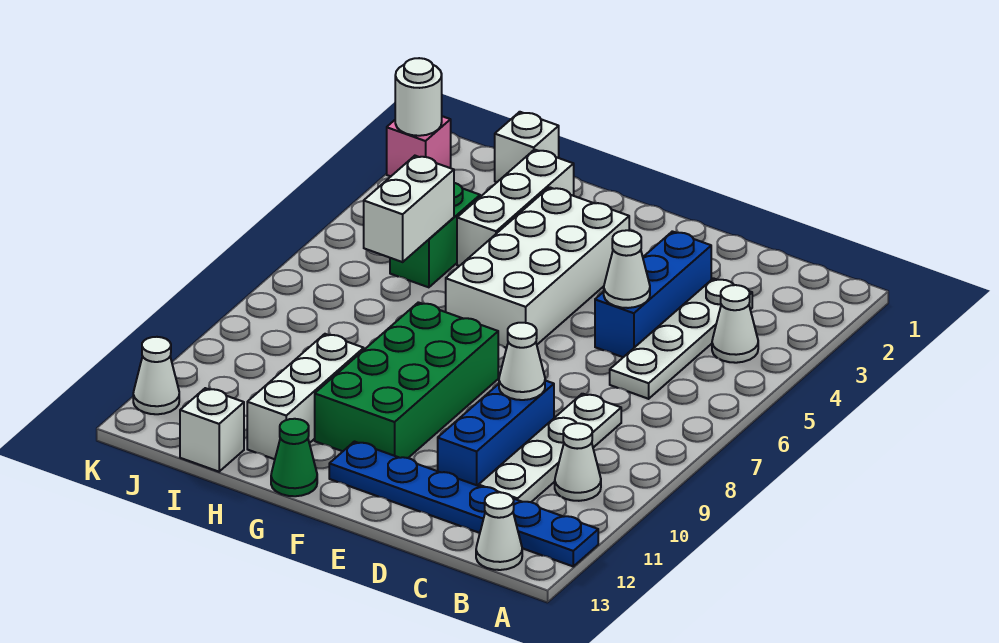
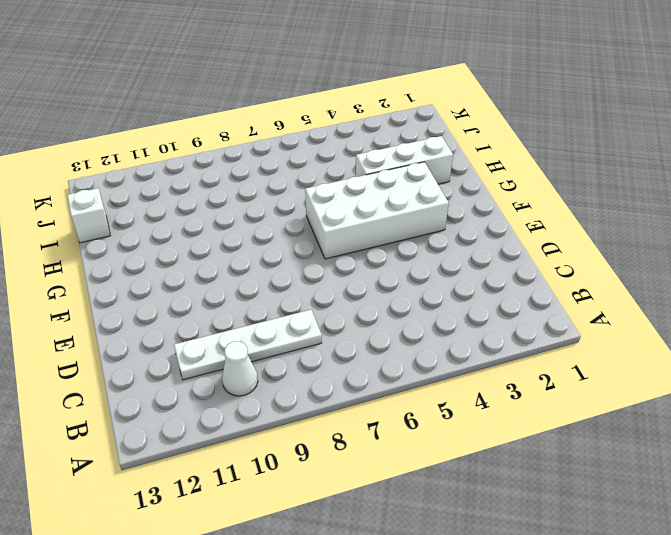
none -> blue 1x6 plate [329,442,598,566]
none -> white 1x1 cone [712,285,758,363]
none -> white 1x1 cone [476,492,522,570]

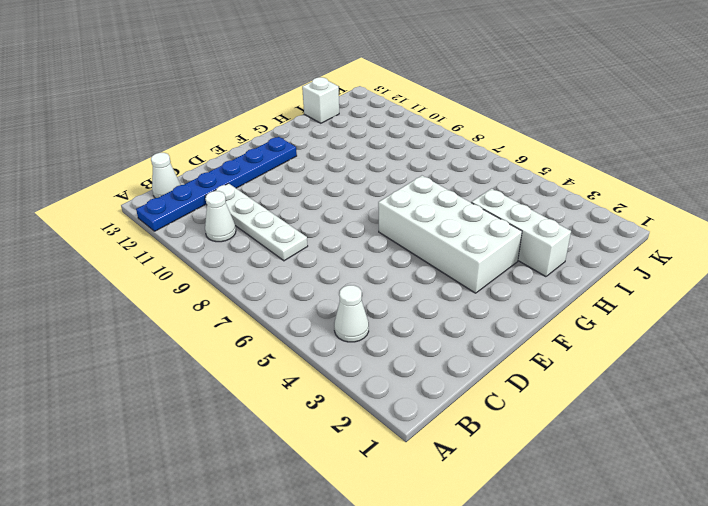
none -> white 1x4 plate [610,278,752,399]
none -> blue 1x3 brick [595,231,711,357]
none -> blue 1x3 brick [438,381,554,486]

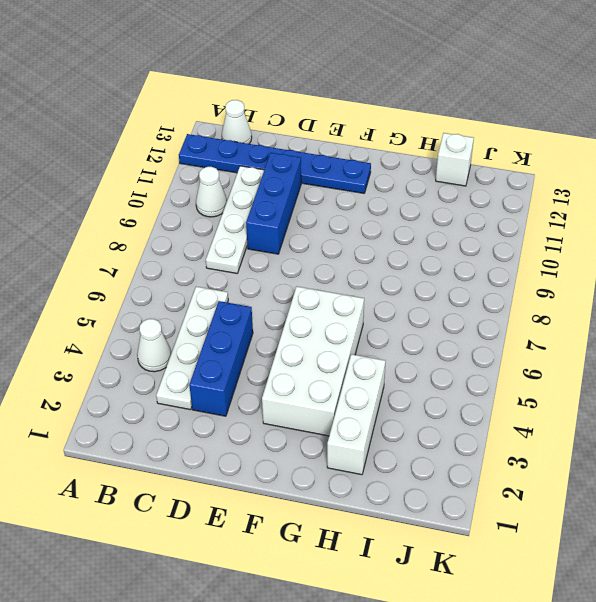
none -> green 2x4 brick [315,302,498,458]
none -> green 1x1 cone [271,419,317,496]
none -> white 1x3 brick [247,334,364,459]

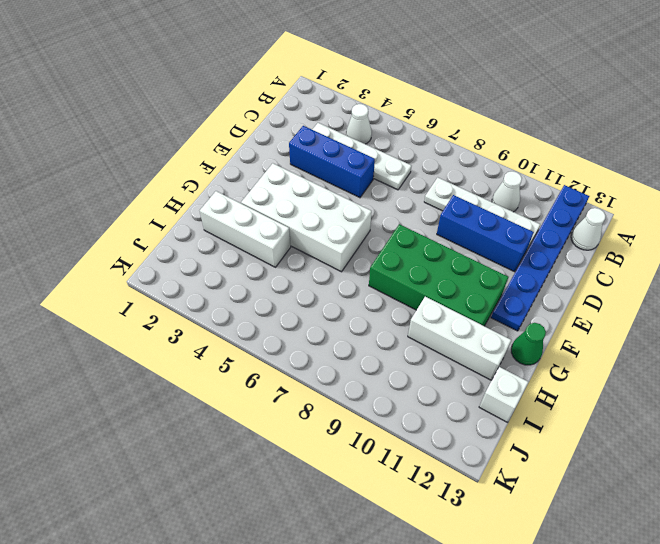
none -> white 1x1 brick [495,112,559,182]
none -> green 1x2 brick [390,183,480,287]
none -> pink 1x1 brick [387,116,451,176]

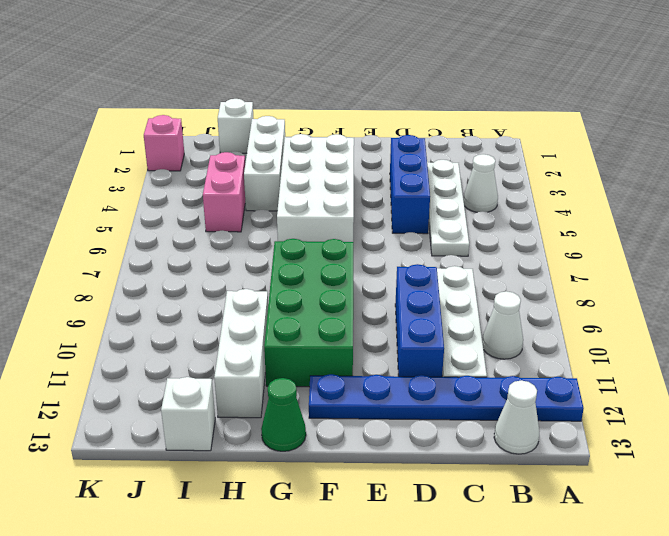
pink 1x2 brick [203,152,245,232] -> green 1x2 brick [390,183,480,287]
none -> white 1x1 cone [133,337,179,414]
none -> white 1x1 cone [604,230,650,308]
none -> white 1x1 cone [499,323,545,400]

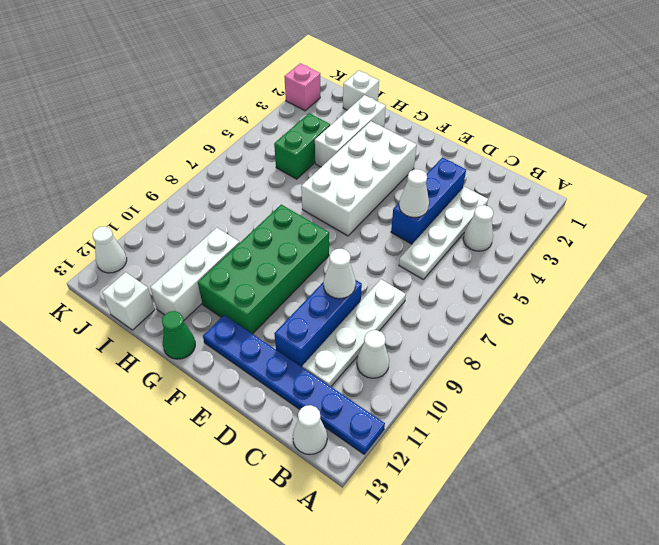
none -> white 1x2 brick [364,156,454,262]
none -> white 1x1 round brick [395,58,442,136]

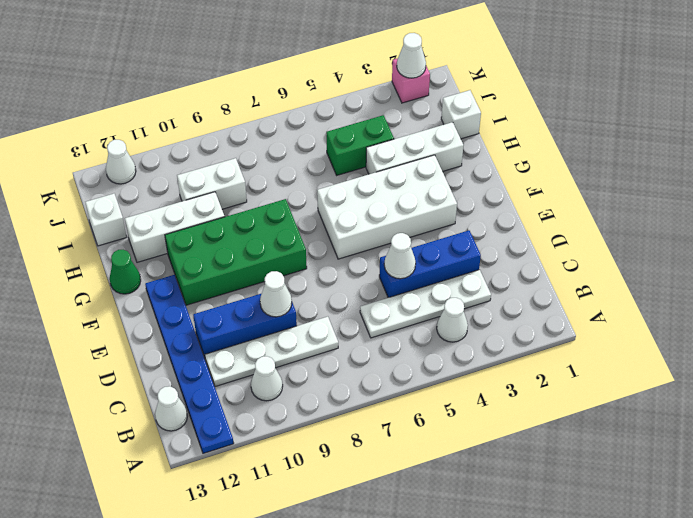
white 1x2 brick [177,158,247,209] -> white 1x2 brick moved to [364,156,454,262]
white 1x1 cone [397,33,426,78] -> white 1x1 round brick [395,58,442,136]

